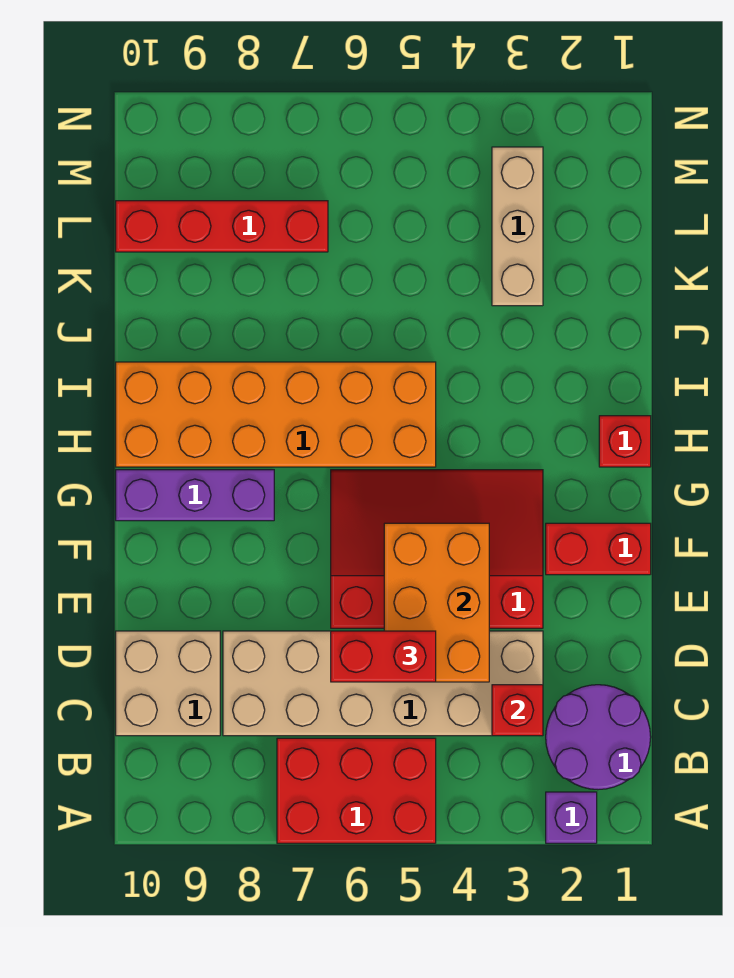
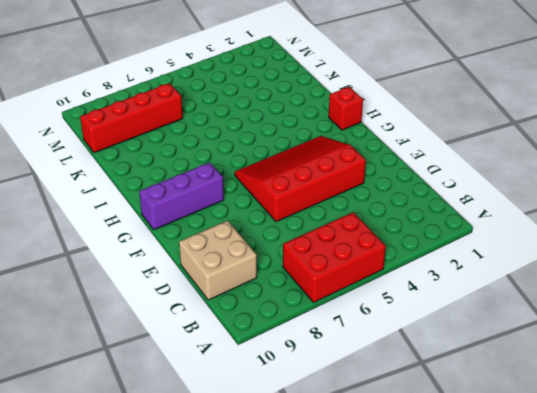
none -> purple 1x1 brick [546,792,597,843]
none -> purple 2x2 round brick [546,685,651,790]
none -> tan 2x6 brick [223,631,543,736]

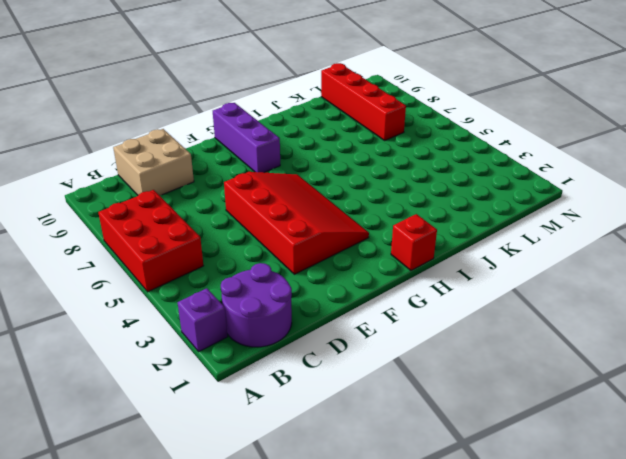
none -> tan 2x6 brick [223,631,543,736]
none -> red 1x2 brick [546,523,651,575]
none -> orange 2x6 brick [116,362,436,467]

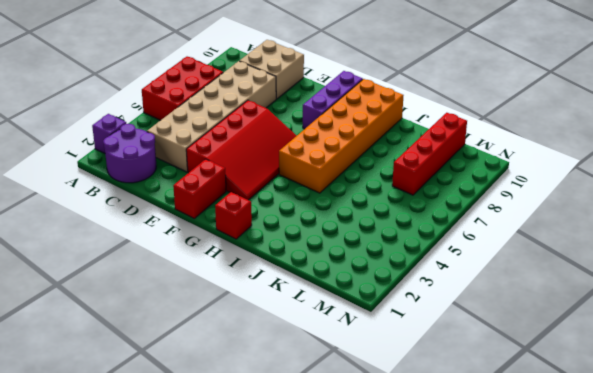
none -> tan 1x3 brick [492,147,543,306]
none -> red 1x1 brick [492,685,543,736]
none -> orange 2x3 brick [384,523,489,682]

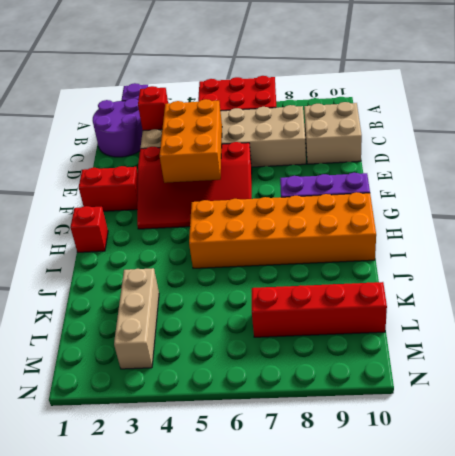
none -> red 1x2 brick [331,631,436,682]

